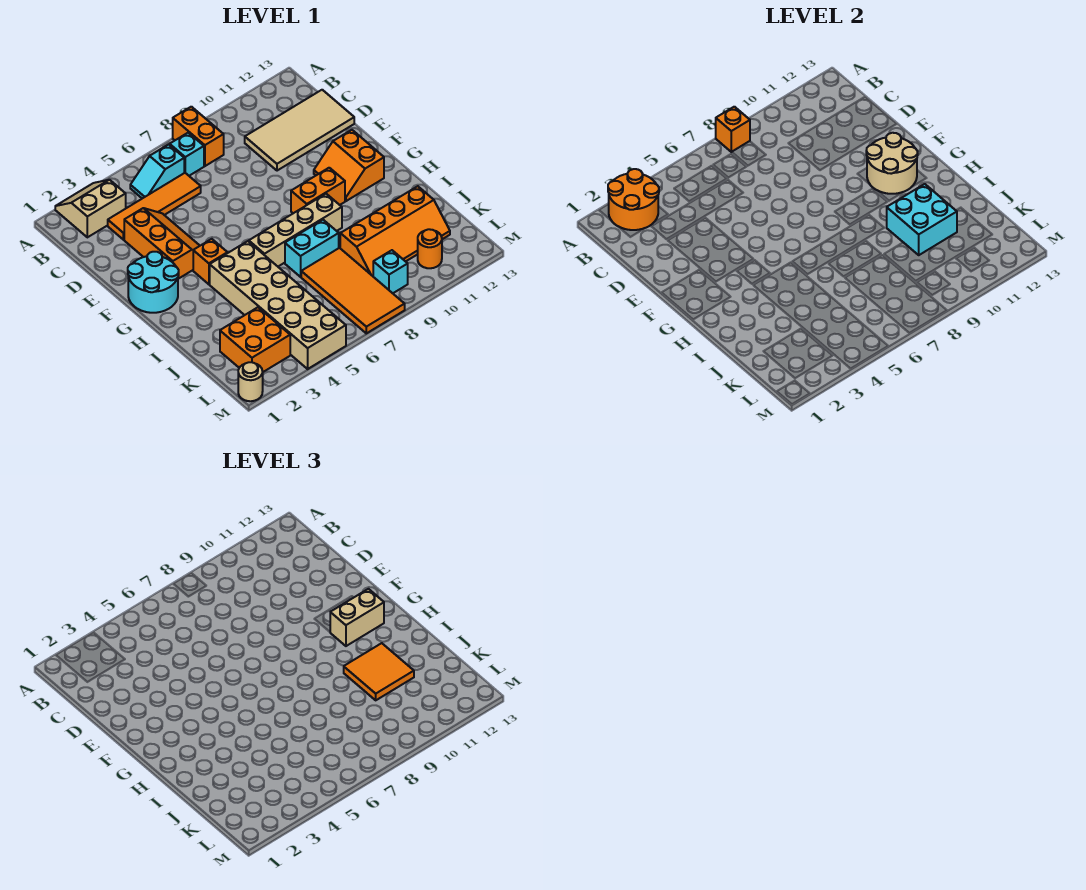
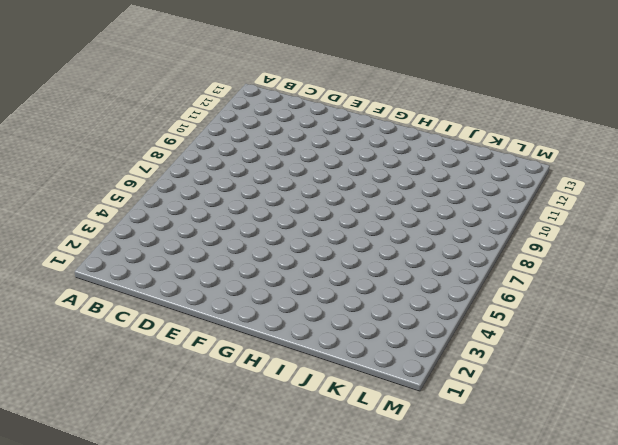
none -> tan 2x2 slope [55,180,126,237]
none -> orange 1x2 brick [173,107,224,166]
none -> cyan 1x2 slope [130,144,184,198]

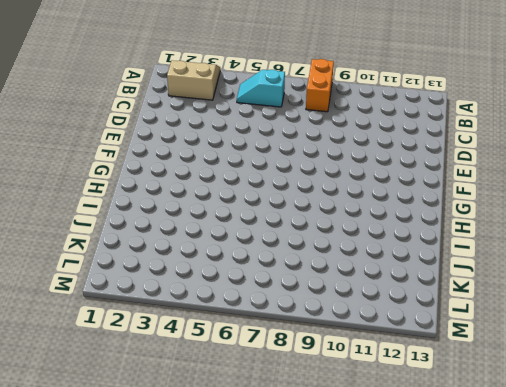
none -> cyan 1x1 brick [170,133,204,176]
none -> orange 1x4 tile [108,173,201,240]
none -> tan 2x4 tile [245,90,354,171]

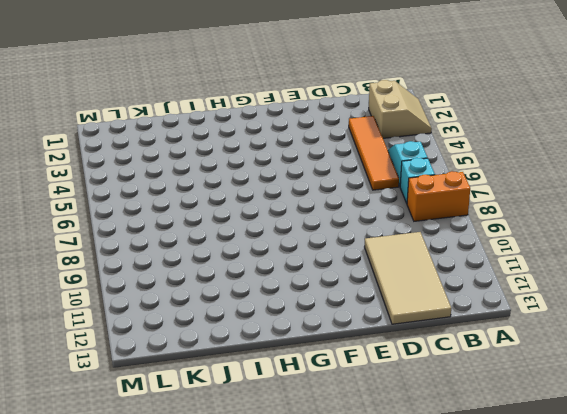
none -> orange 2x3 slope [124,208,200,279]
none -> cyan 2x2 round brick [128,252,179,313]
none -> orange 2x2 slope [314,130,384,201]

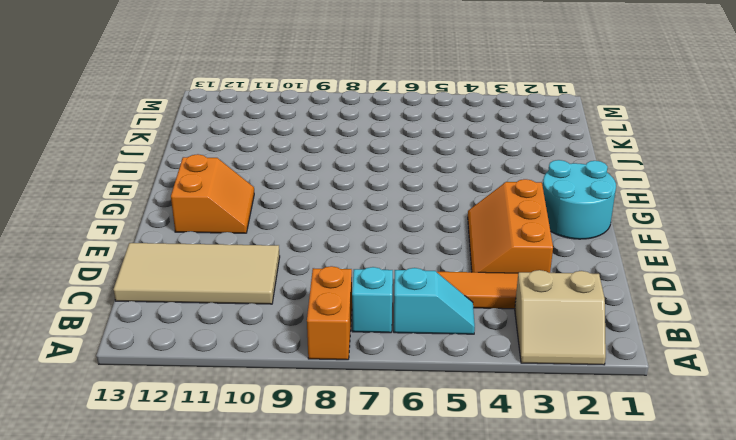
none -> orange 1x1 brick [193,239,227,284]
none -> orange 1x2 brick [291,168,345,213]
none -> tan 2x6 brick [210,241,346,369]

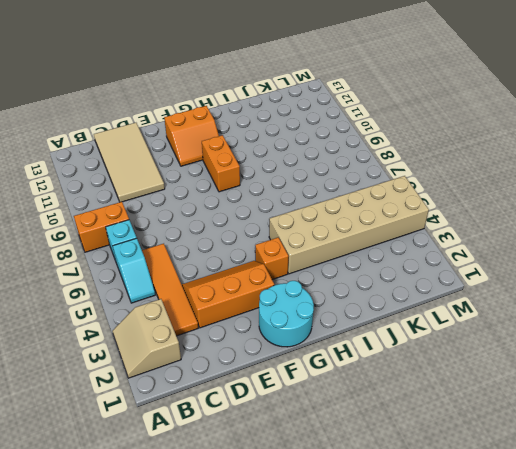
none -> tan 1x4 brick [249,194,342,266]
none -> cyan 1x2 brick [285,220,339,277]
none -> orange 2x4 tile [301,248,405,333]

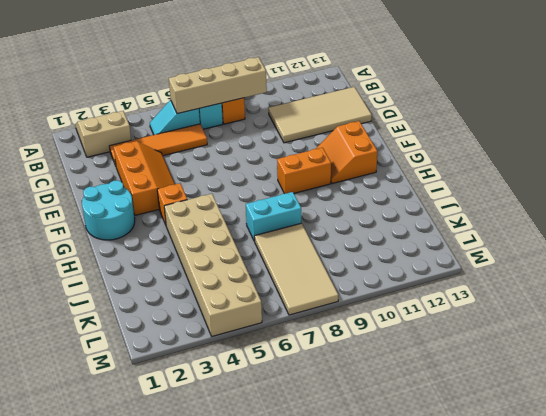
tan 1x4 brick [169,57,267,114] -> tan 1x4 brick moved to [249,194,342,266]
tan 2x4 tile [254,223,338,315] -> orange 2x4 tile [301,248,405,333]
none -> orange 2x4 slope [340,186,450,276]
none -> orange 2x2 brick [220,307,290,372]
none -> cyan 1x1 brick [373,250,408,293]

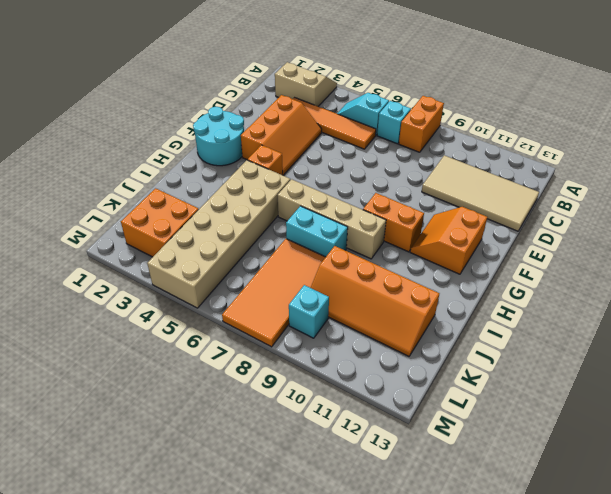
none -> orange 1x1 round brick [418,229,442,268]
none -> tan 1x1 round brick [238,362,263,401]
none -> orange 2x2 round brick [608,169,659,230]

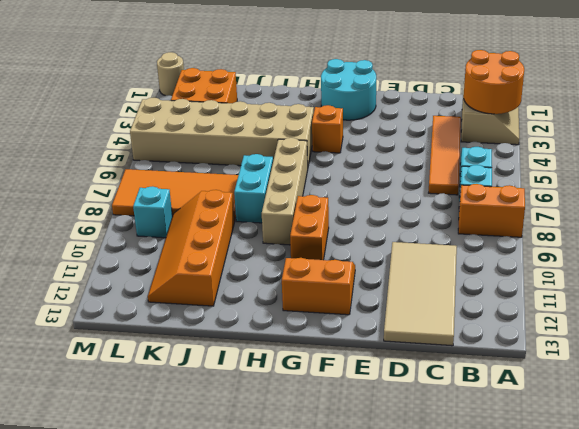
none -> orange 2x3 slope [124,208,200,279]
none -> orange 1x1 round brick [418,229,442,268]
none -> orange 1x1 brick [716,107,750,152]

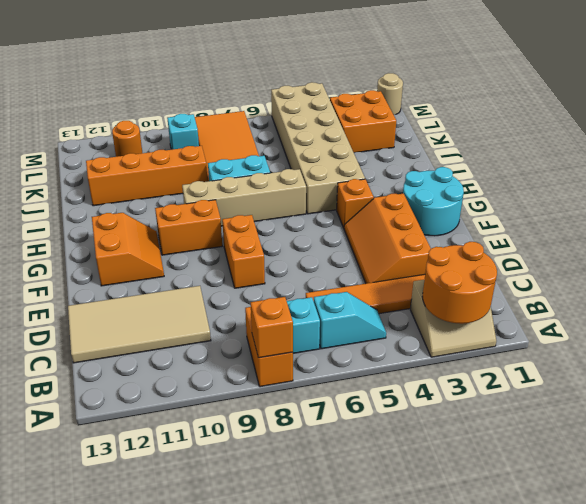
orange 1x2 brick [222,215,265,288] -> none
none -> tan 2x2 round brick [866,133,918,194]
none -> cyan 2x2 brick [887,184,957,255]
none -> tan 1x2 brick [330,589,384,646]

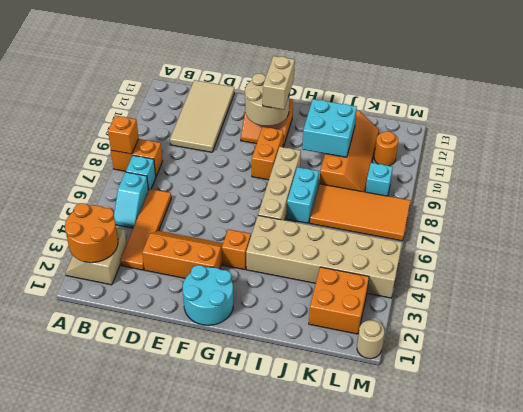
none -> orange 2x2 tile [344,643,414,700]

